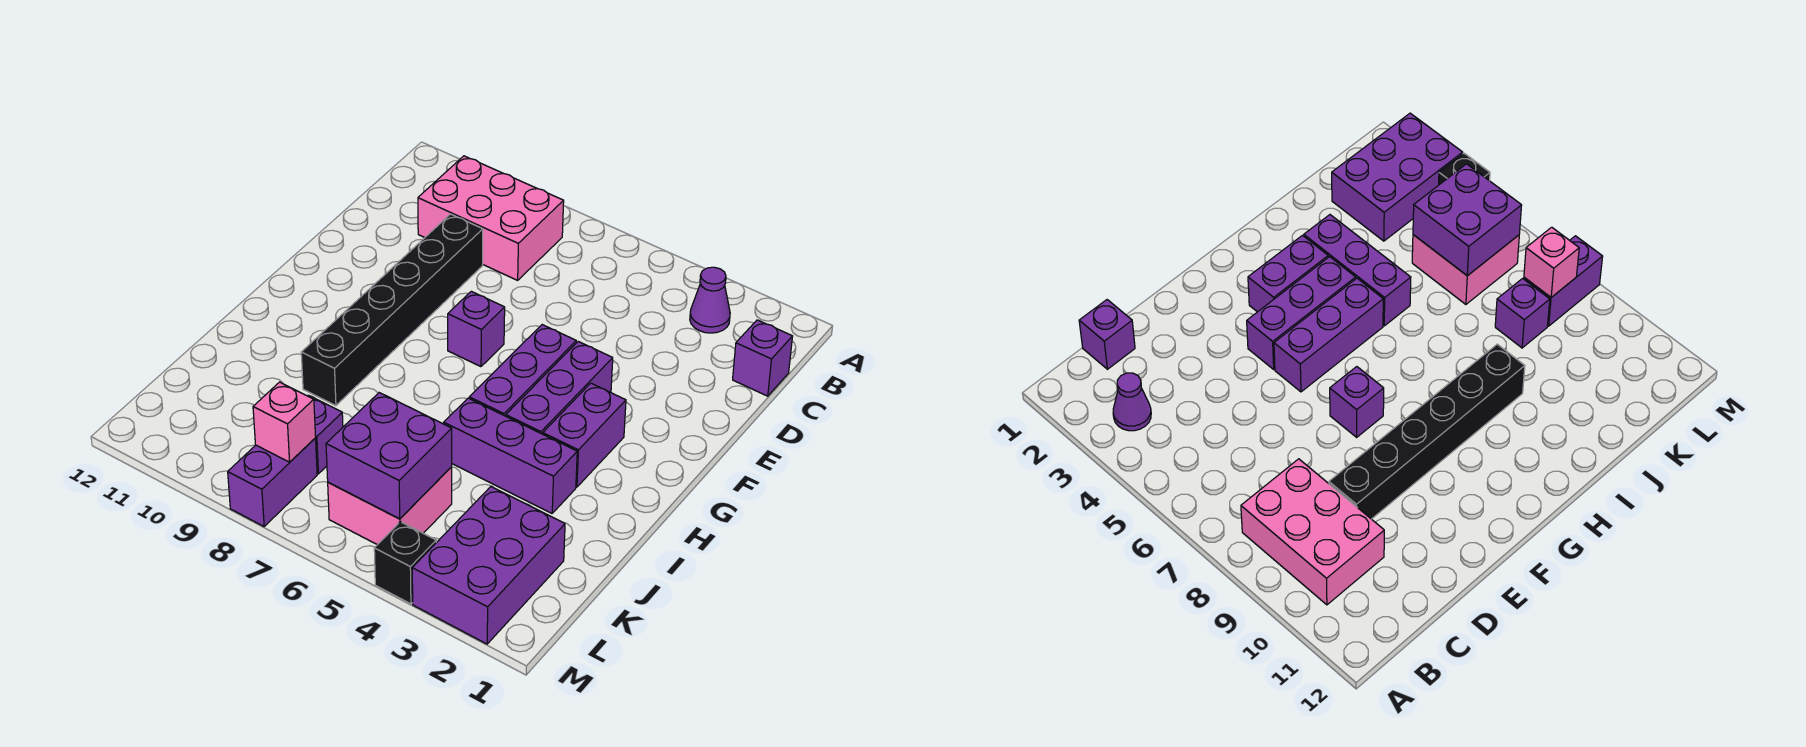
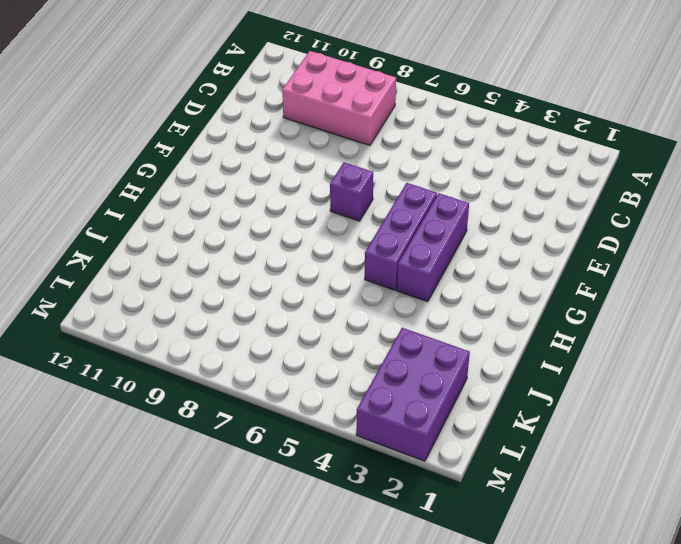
none -> purple 1x1 cone [690,267,730,333]
none -> purple 1x1 brick [733,320,793,396]
none -> black 1x6 brick [301,214,483,406]

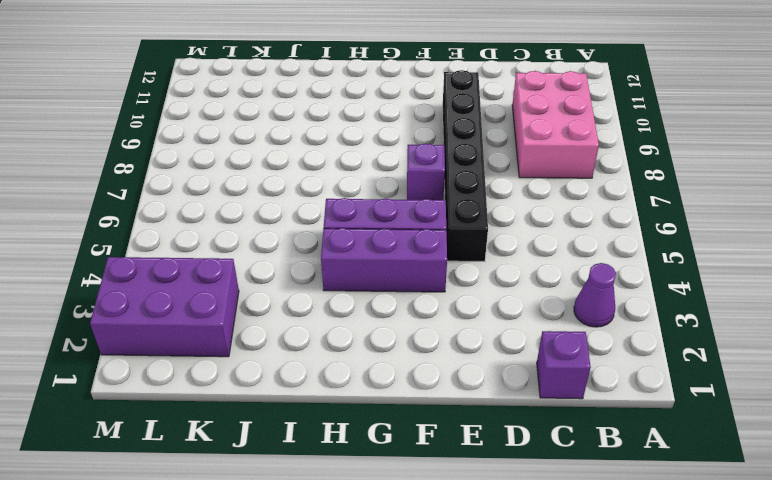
black 1x6 brick [443,70,488,262] -> black 1x6 brick turned to [301,214,483,406]
none -> purple 1x2 brick [543,383,626,487]
none -> purple 1x3 brick [444,398,577,513]
none -> pink 2x2 brick [328,467,452,545]

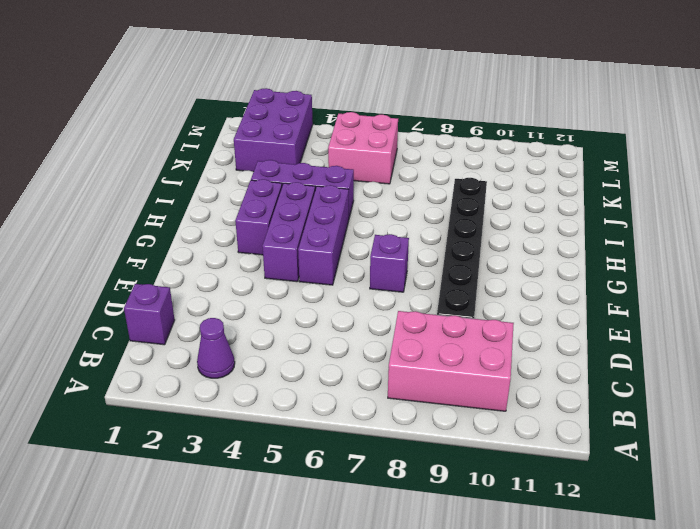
none -> purple 1x1 brick [308,395,343,474]
none -> purple 1x2 brick [228,438,317,526]
none -> black 1x1 brick [374,522,436,604]

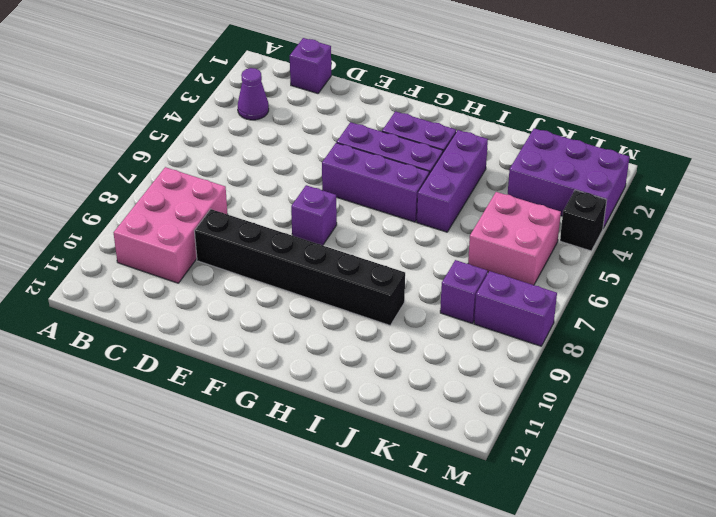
none -> purple 2x2 brick [326,393,452,519]
none -> pink 1x1 brick [253,382,316,462]

